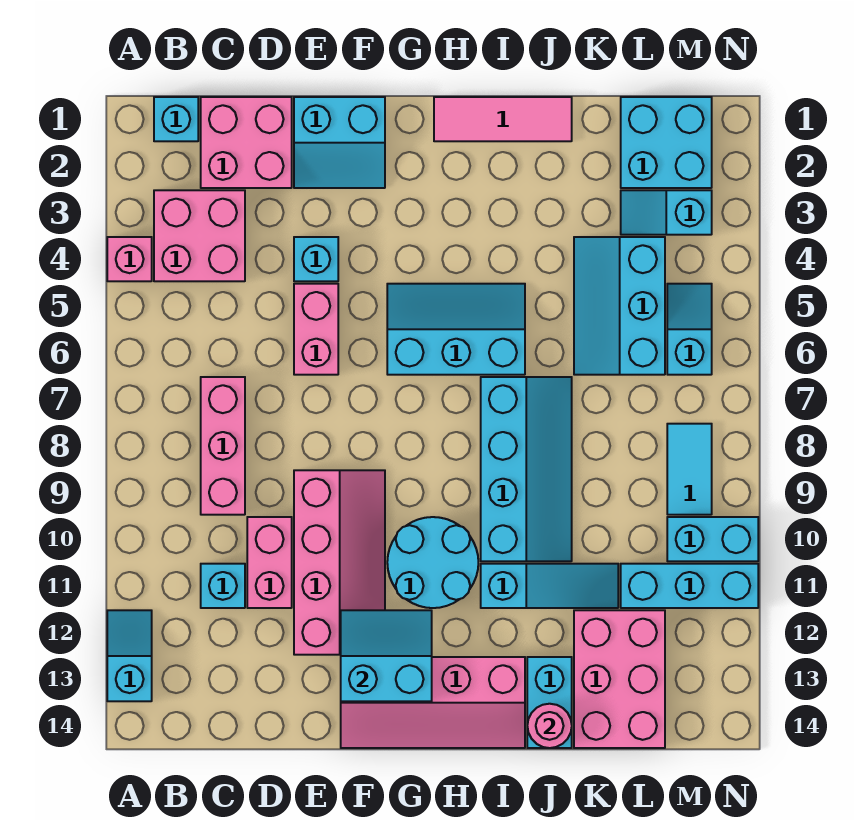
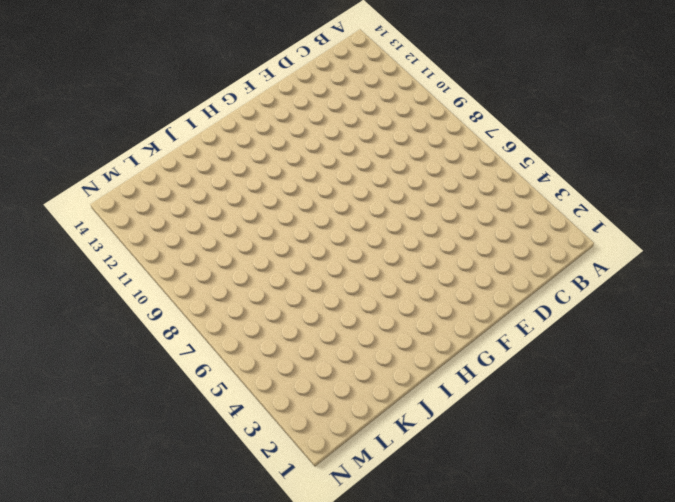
none -> pink 1x1 brick [107,237,152,281]
none -> cyan 1x2 slope [107,610,152,701]
none -> cyan 1x1 brick [154,97,198,141]

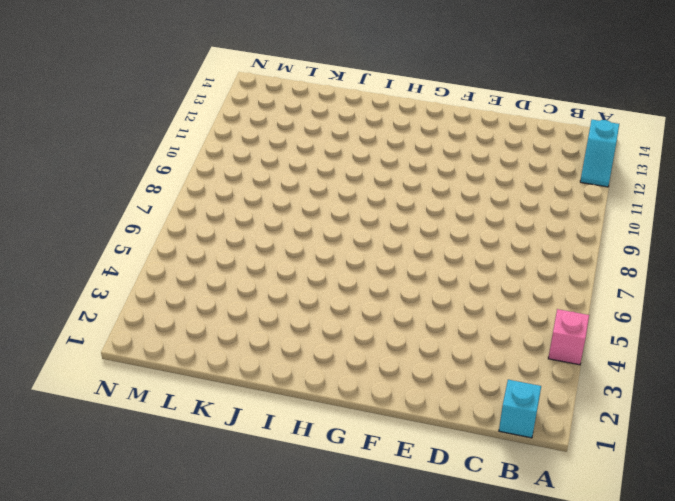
none -> pink 2x2 brick [154,190,245,281]
none -> pink 2x2 brick [201,97,292,188]
none -> pink 1x3 brick [201,377,245,515]

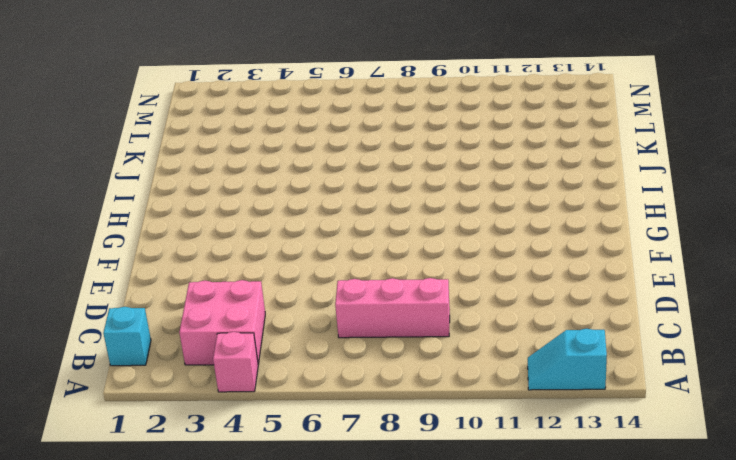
none -> pink 2x2 brick [201,97,292,188]
none -> cyan 1x1 brick [201,564,245,608]
none -> pink 1x2 brick [247,517,292,608]

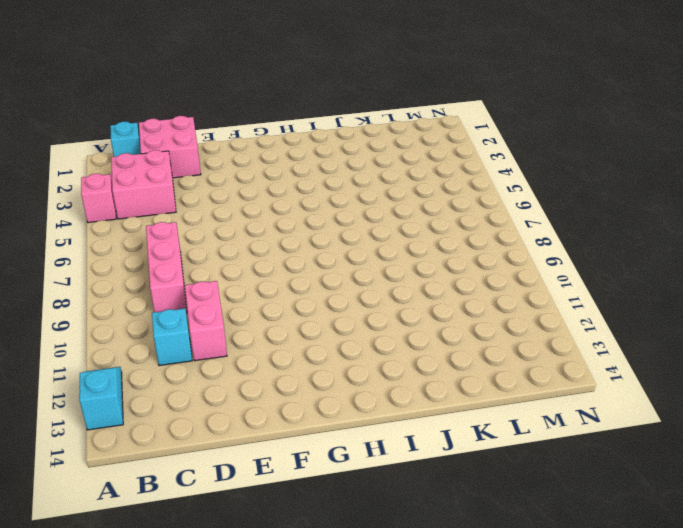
none -> cyan 2x2 slope [294,97,385,188]
none -> cyan 1x1 brick [294,237,338,281]
none -> pink 1x2 brick [294,284,338,375]

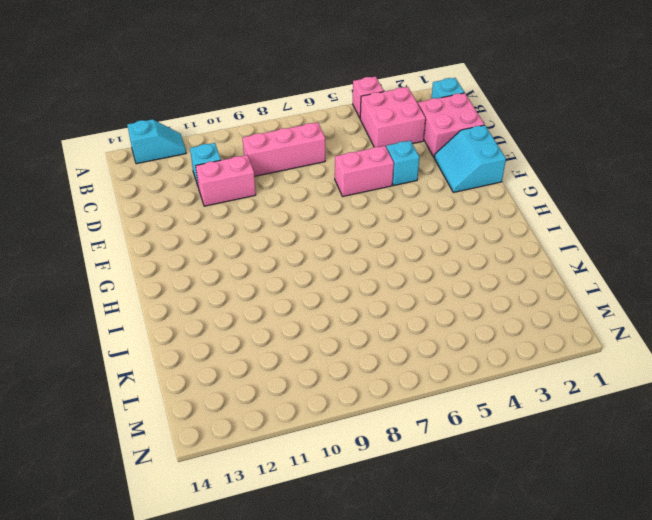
none -> pink 2x4 slope [294,470,385,655]
none -> pink 2x4 slope [341,657,525,748]
none -> cyan 2x3 slope [387,284,525,375]

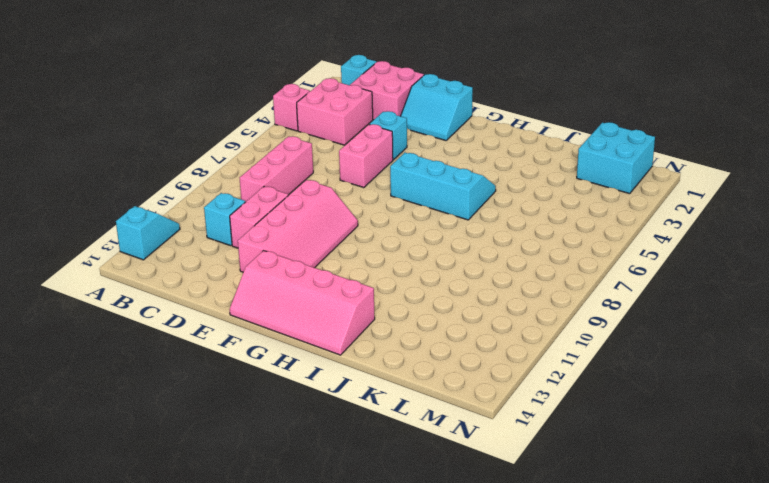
none -> cyan 2x2 round brick [387,517,478,608]
none -> pink 1x3 tile [434,97,572,141]
none -> cyan 2x4 slope [481,377,572,561]

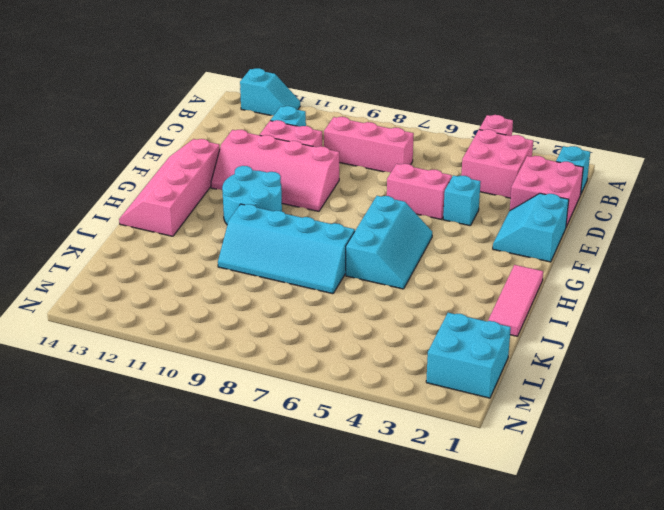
none -> cyan 1x3 slope [481,564,618,608]
none -> cyan 1x2 brick [527,657,572,748]
none -> cyan 2x3 slope [574,237,665,375]

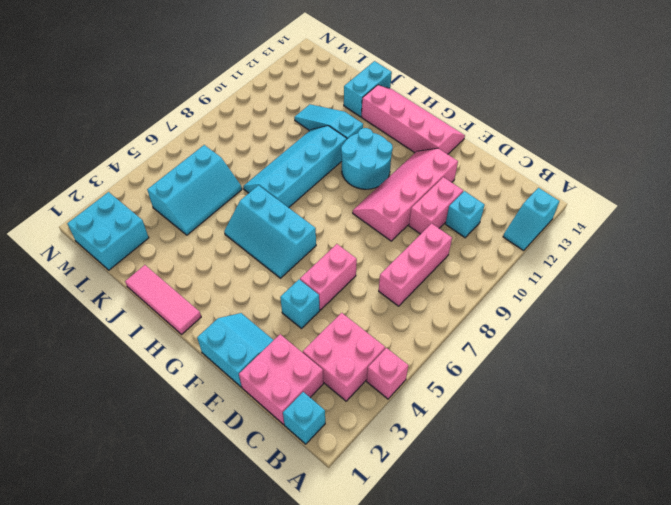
none -> pink 2x3 brick [574,610,665,748]
none -> cyan 1x2 slope [621,190,712,235]
none -> cyan 1x3 brick [621,564,758,608]

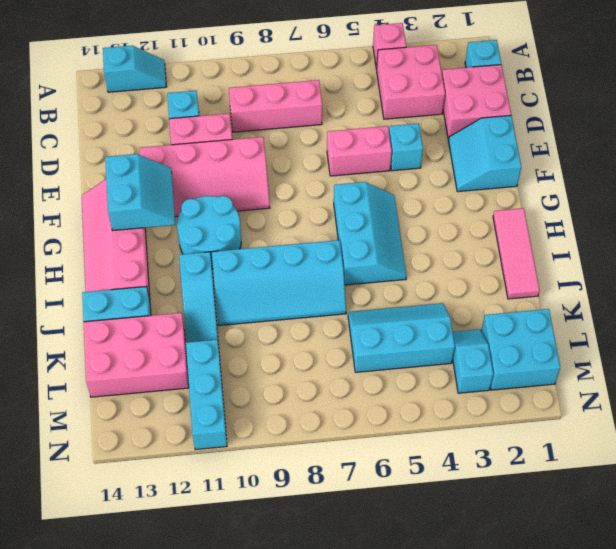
none -> cyan 1x2 slope [667,284,712,375]
none -> cyan 1x2 tile [667,424,712,515]
none -> cyan 1x2 brick [667,517,758,561]

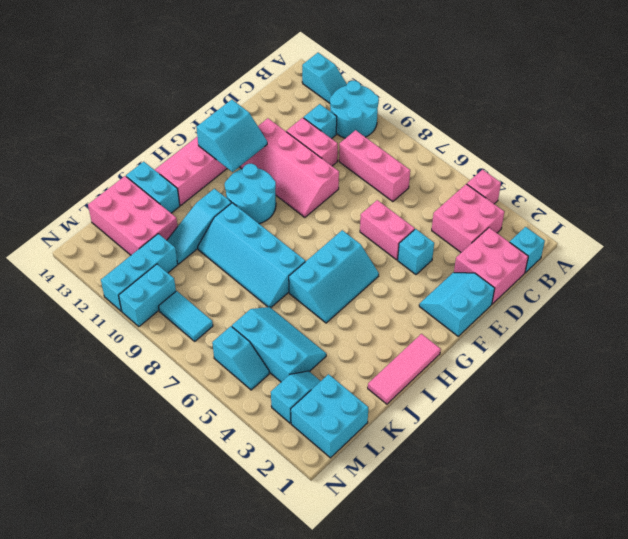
cyan 2x2 round brick [330,81,379,138] -> none
none -> pink 1x1 round brick [527,704,572,748]

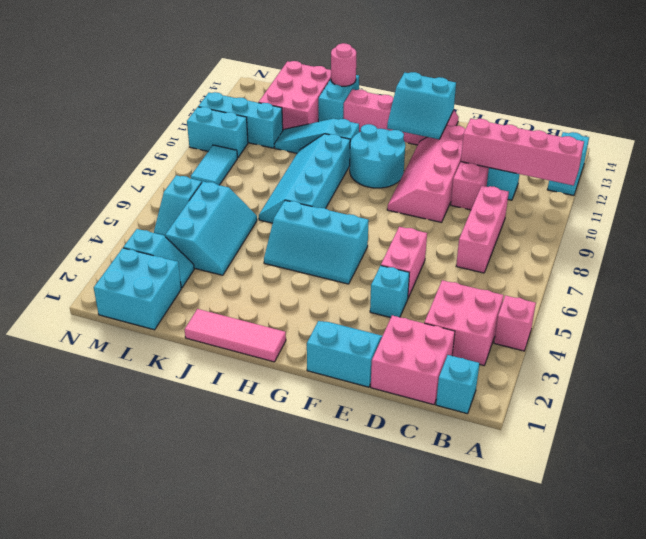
pink 1x4 brick [461,119,584,185] -> none

